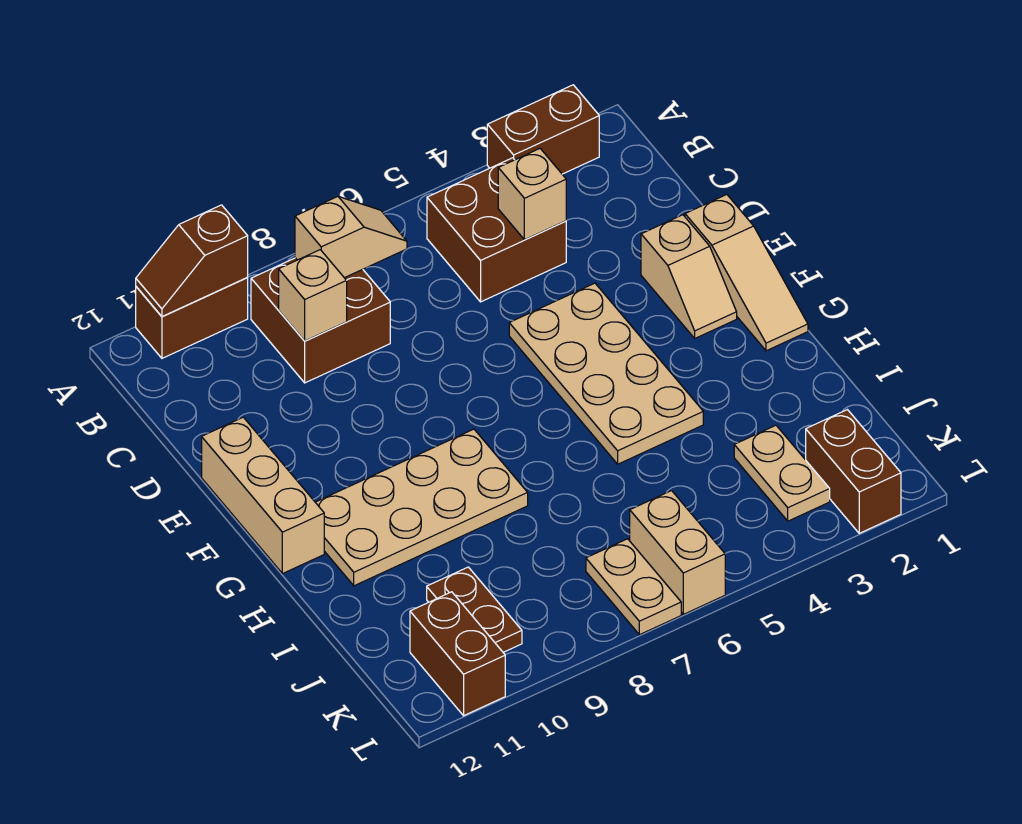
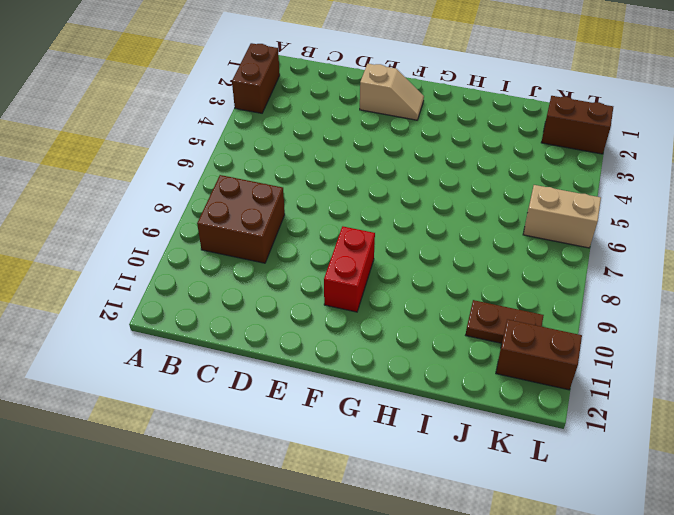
red 1x2 brick [324,226,375,312] -> none
none -> brown 1x2 brick [136,277,248,358]
none -> brown 2x2 brick [427,158,566,302]
none -> tan 1x3 slope [685,195,808,351]

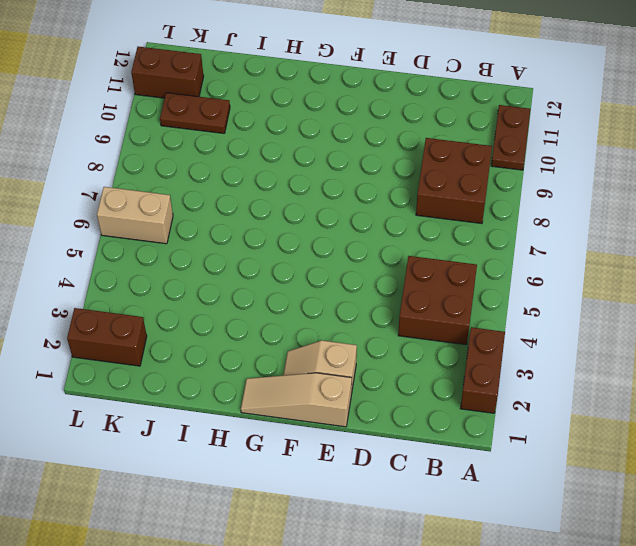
brown 1x2 plate [491,105,530,170] -> brown 1x2 brick [136,277,248,358]
none -> tan 2x4 plate [509,283,703,464]
none -> tan 1x3 brick [202,417,324,574]
none -> tan 2x4 plate [315,429,528,586]

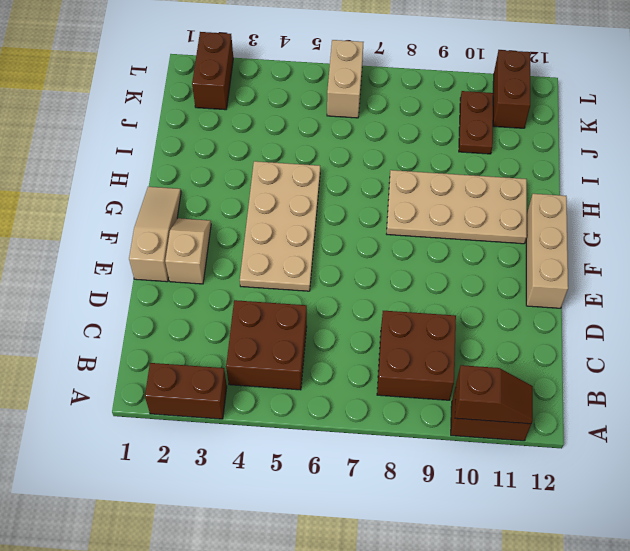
none -> tan 1x2 plate [734,425,830,521]
none -> tan 1x2 plate [586,539,681,635]
none -> tan 1x2 slope [295,197,407,278]

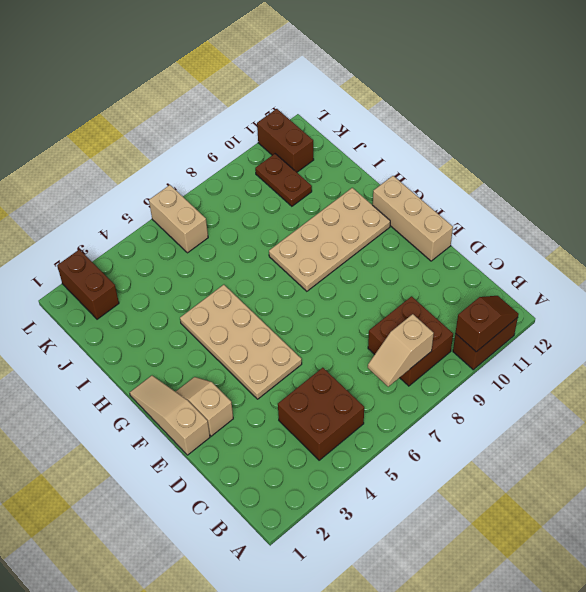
none -> brown 1x2 brick [487,85,599,174]
none -> tan 1x2 plate [734,425,830,521]
none -> tan 1x2 plate [586,539,681,635]

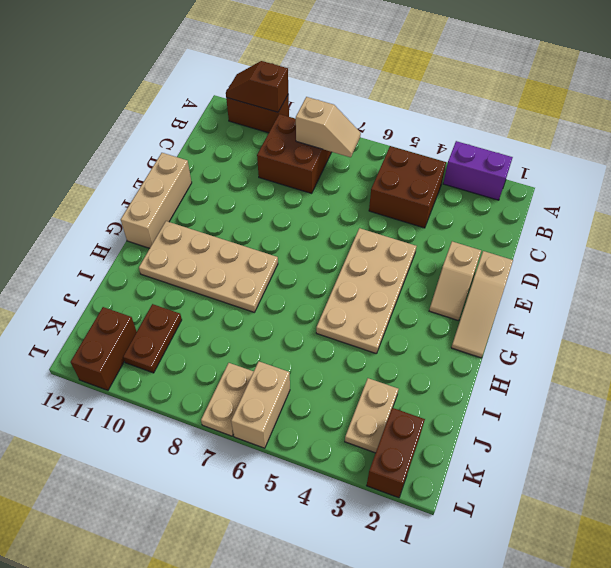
purple 1x2 brick [443,141,513,200] -> brown 1x2 brick [487,85,599,174]
none -> tan 1x1 brick [498,149,566,240]
none -> tan 1x1 brick [279,250,347,341]

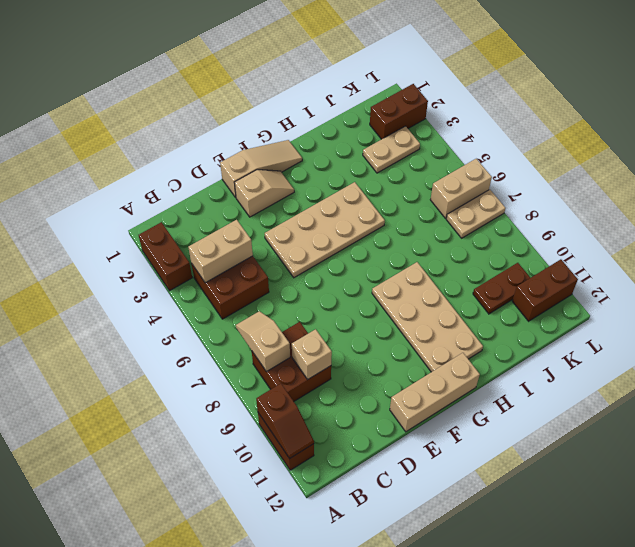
tan 1x2 brick [188,220,253,283] -> tan 1x1 brick [498,149,566,240]

